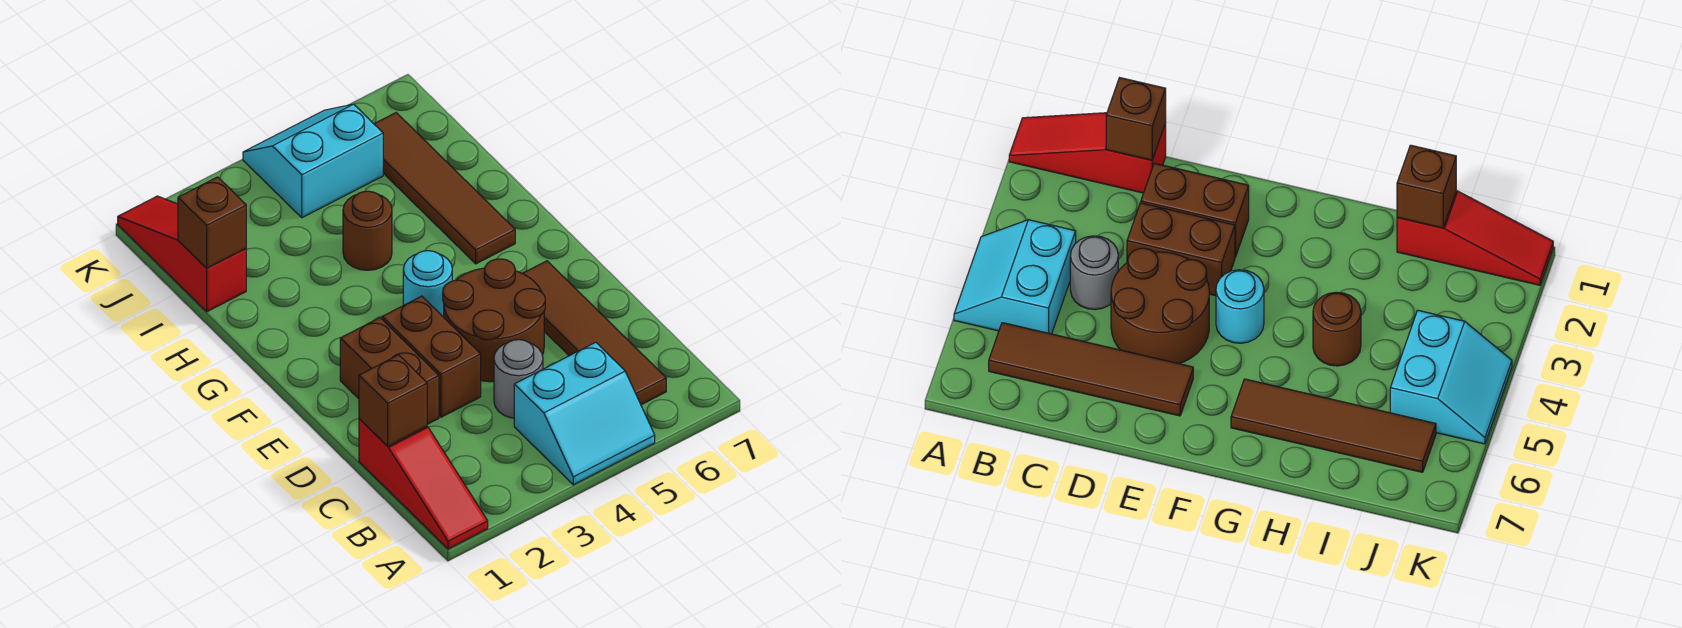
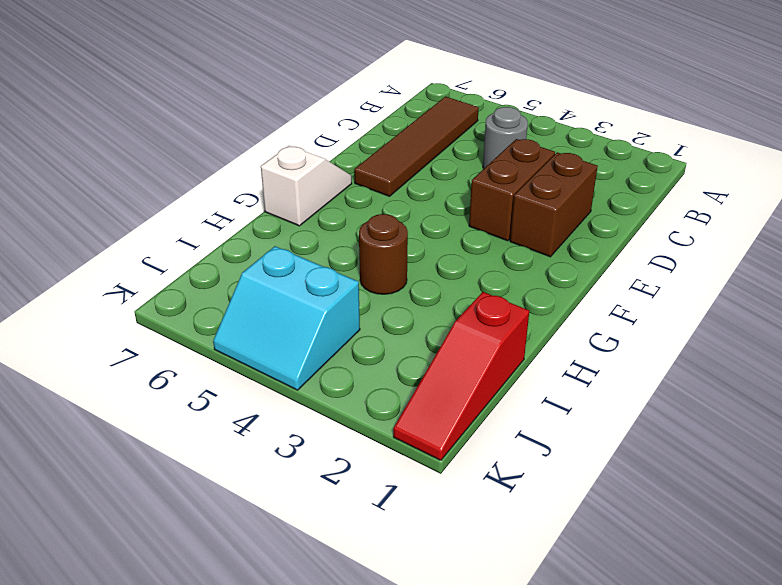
white 1x2 slope [261,146,352,226] -> none
none -> red 1x3 slope [359,419,488,549]
none -> cyan 2x2 slope [514,342,655,485]
none -> brown 2x2 round brick [443,259,545,382]

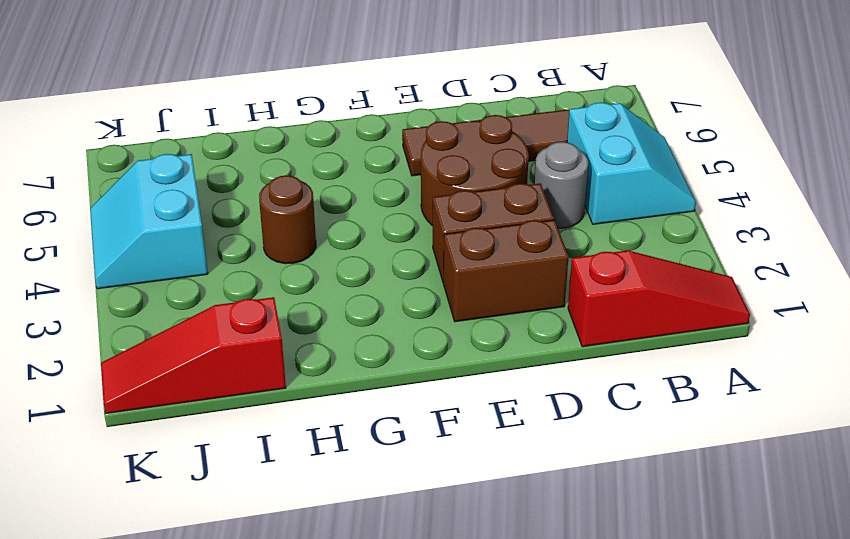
none -> cyan 1x1 round brick [403,251,452,317]
none -> brown 1x4 tile [374,113,515,264]
none -> brown 1x1 brick [359,355,427,446]

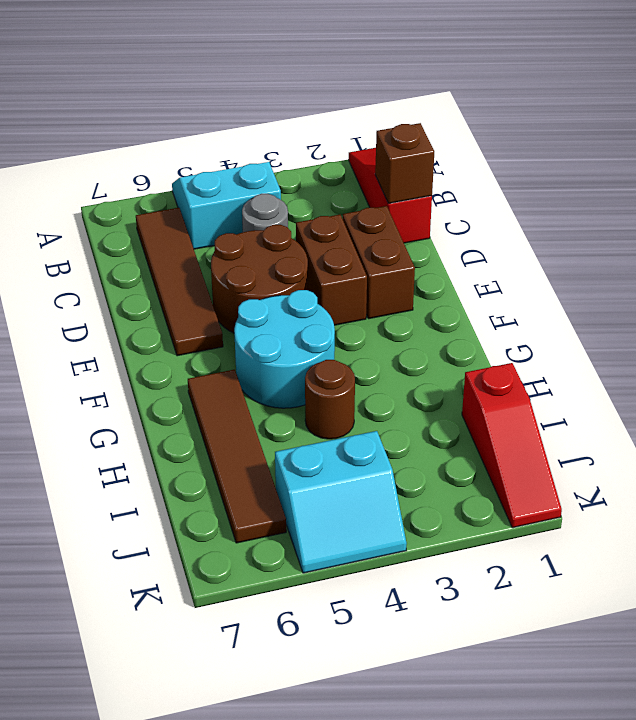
cyan 2x2 round brick [234,290,335,408] -> cyan 1x1 round brick [403,251,452,317]
none -> brown 1x1 brick [178,177,246,268]

